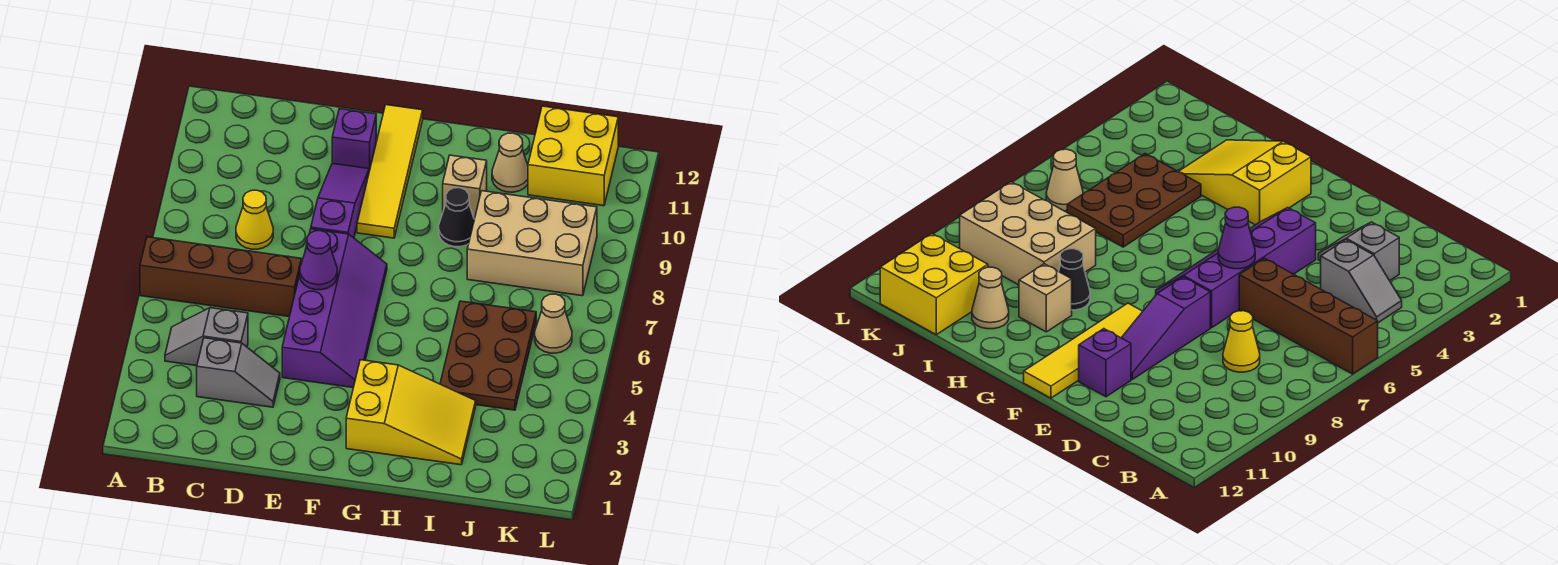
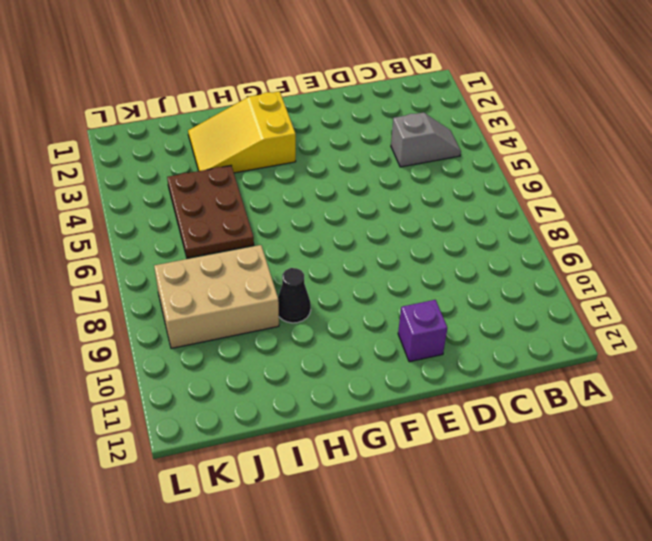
none -> brown 1x4 brick [140,237,301,317]
none -> grey 1x2 slope [197,338,280,407]
none -> yellow 1x1 cone [236,190,273,249]

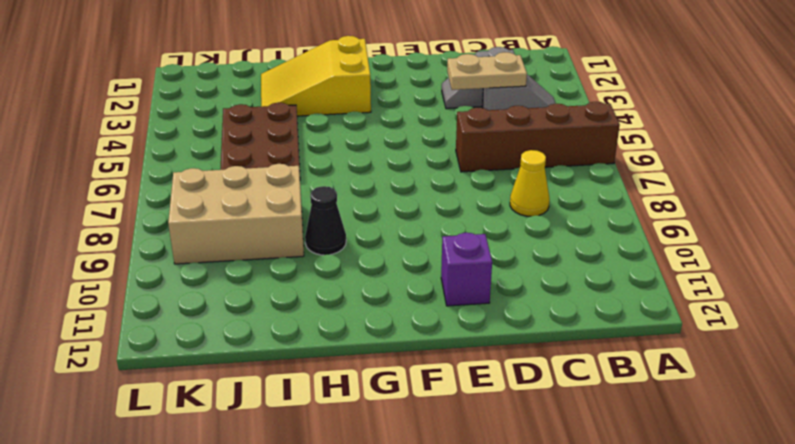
tan 1x2 plate [447,52,527,90] -> none
none -> purple 2x4 slope [282,229,387,388]
none -> purple 1x3 slope [311,163,369,238]
none -> yellow 1x4 tile [357,105,423,238]

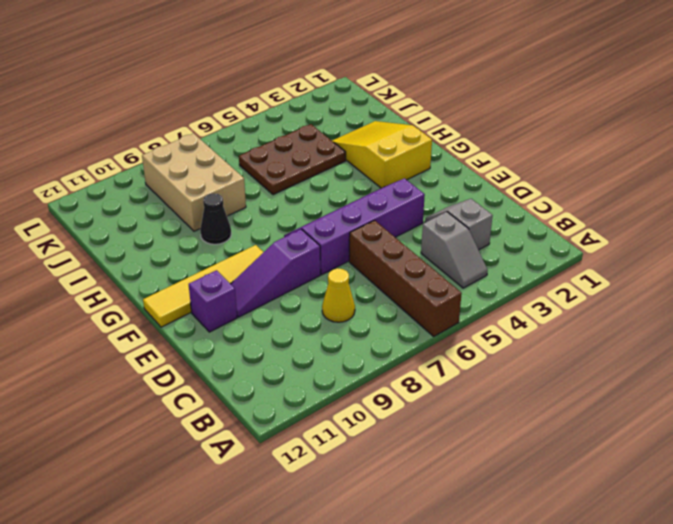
none -> tan 1x1 brick [443,155,487,219]
none -> tan 1x1 cone [492,133,528,192]
none -> yellow 2x2 brick [528,106,618,206]

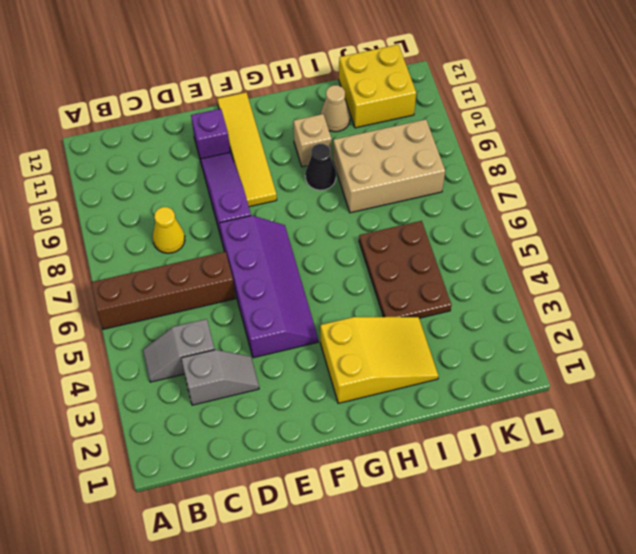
none -> tan 1x1 cone [535,294,572,353]
none -> purple 1x1 cone [300,231,337,290]

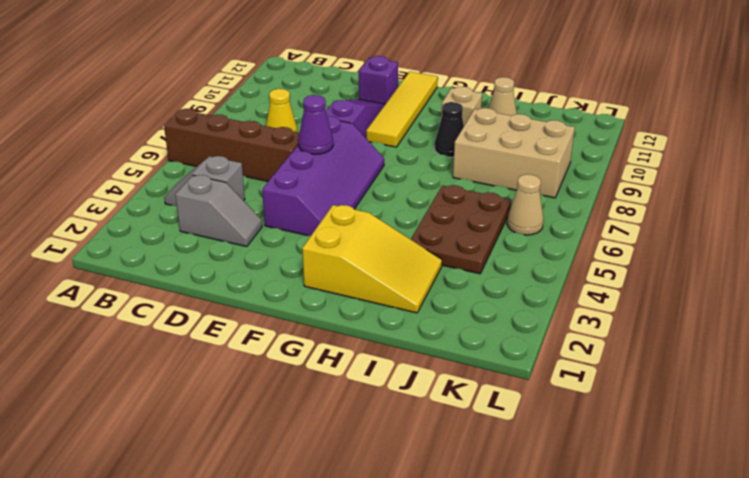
none -> yellow 2x2 brick [528,106,618,206]

